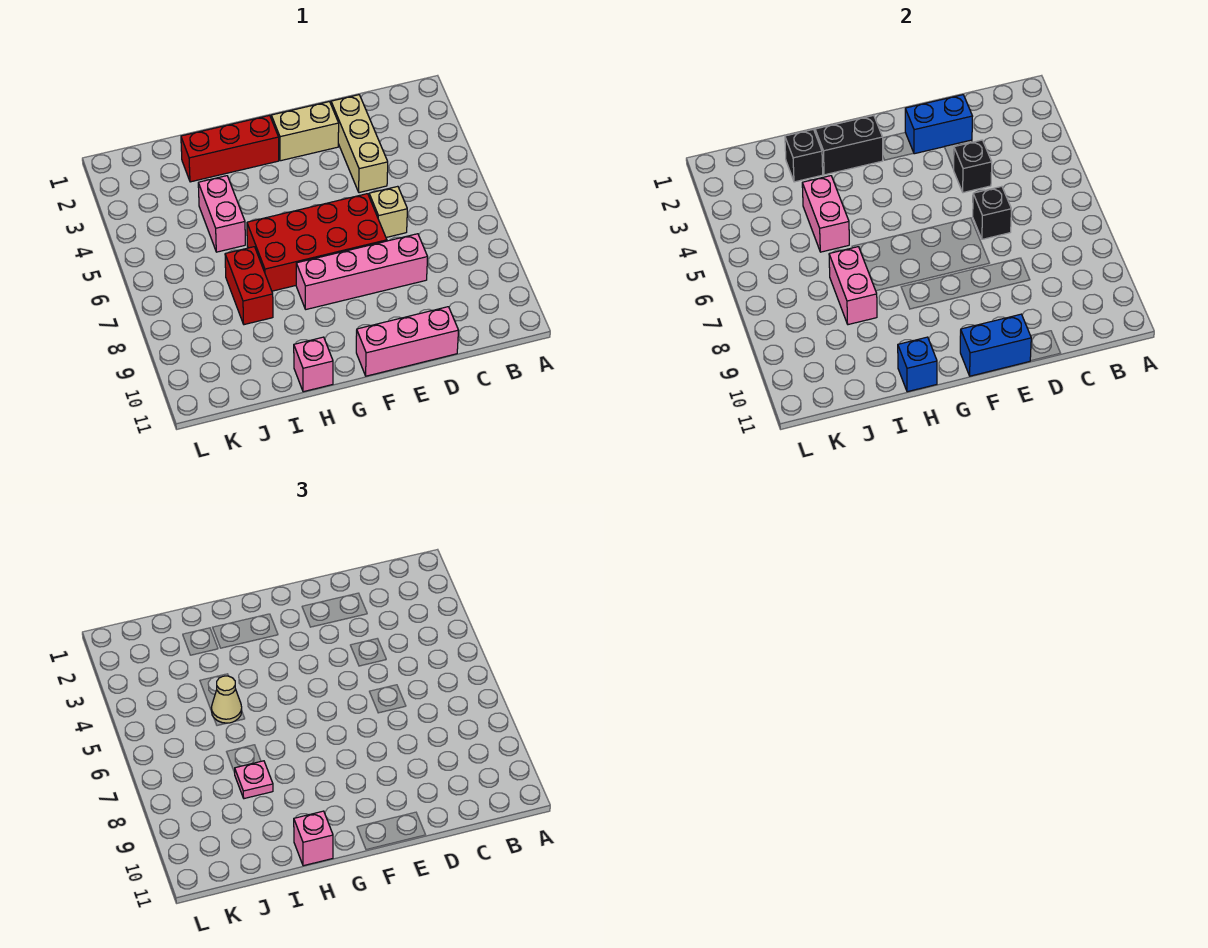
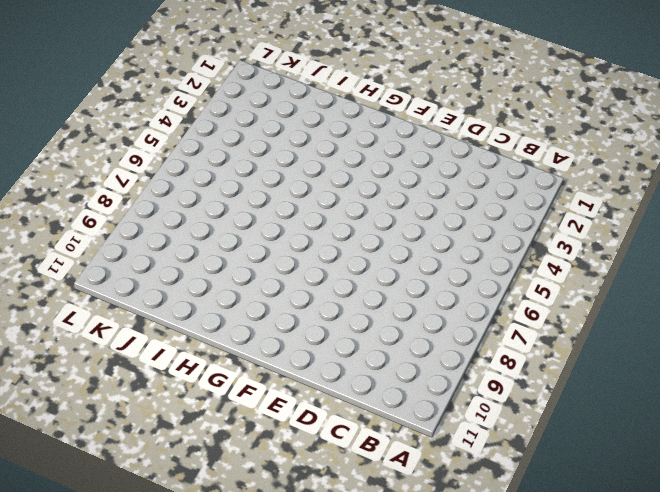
none -> tan 1x3 brick [331,95,388,193]
none -> tan 1x1 brick [369,186,407,237]
none -> pink 1x4 brick [296,234,428,309]

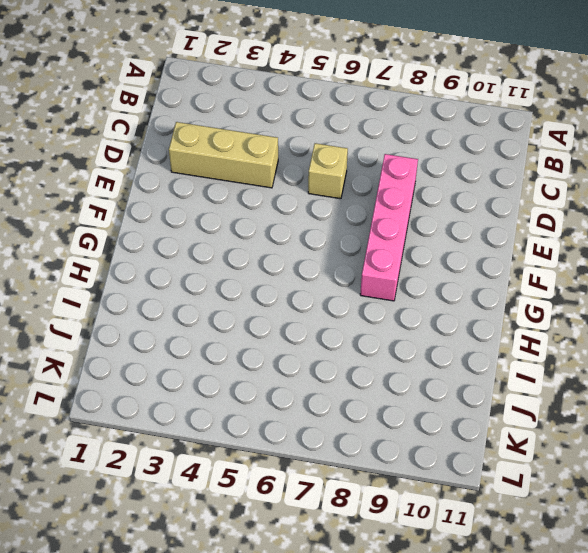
none -> pink 1x3 brick [356,307,459,376]
none -> tan 1x2 brick [271,102,339,161]
none -> red 2x4 brick [247,194,387,291]

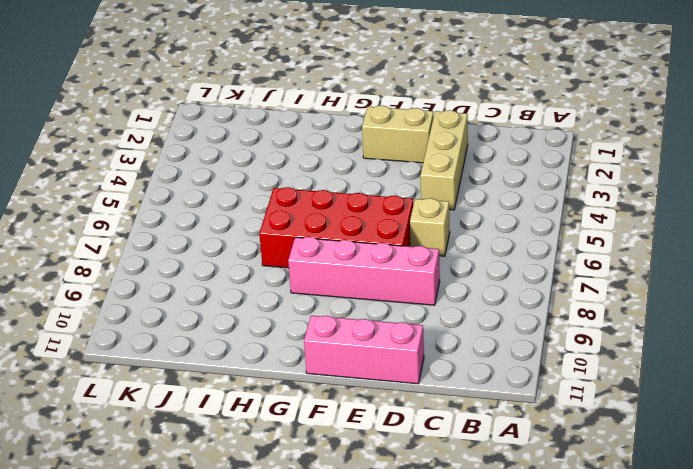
none -> red 1x3 brick [181,115,279,182]
none -> pink 1x1 brick [294,337,333,392]
none -> pink 1x2 brick [198,176,245,252]

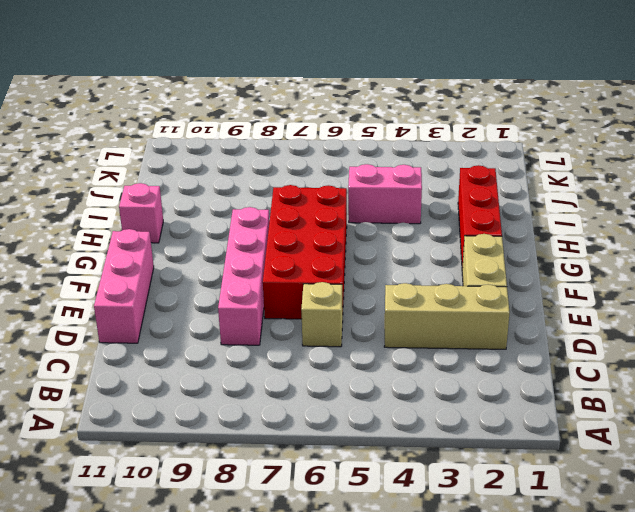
none -> red 1x2 brick [225,247,273,325]
none -> blue 1x2 brick [905,95,973,154]
none -> black 1x1 brick [954,140,992,193]

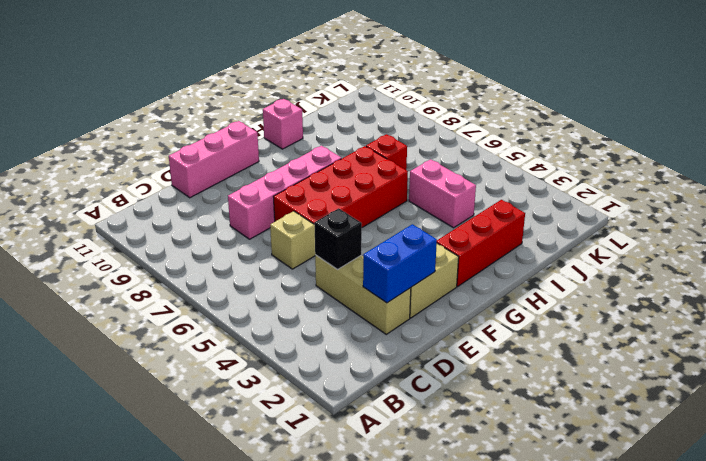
red 1x1 brick [366,134,407,170] -> red 1x2 brick [225,247,273,325]
none -> black 1x1 brick [973,186,1011,239]
none -> blue 1x2 brick [960,314,1031,376]
none -> black 1x2 brick [815,115,883,175]

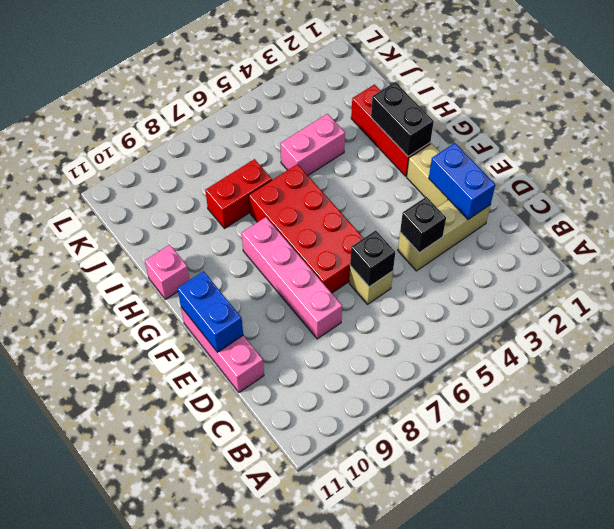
none -> blue 1x1 brick [898,337,937,392]
none -> black 1x1 brick [785,129,823,182]
none -> pink 1x2 brick [802,176,849,252]

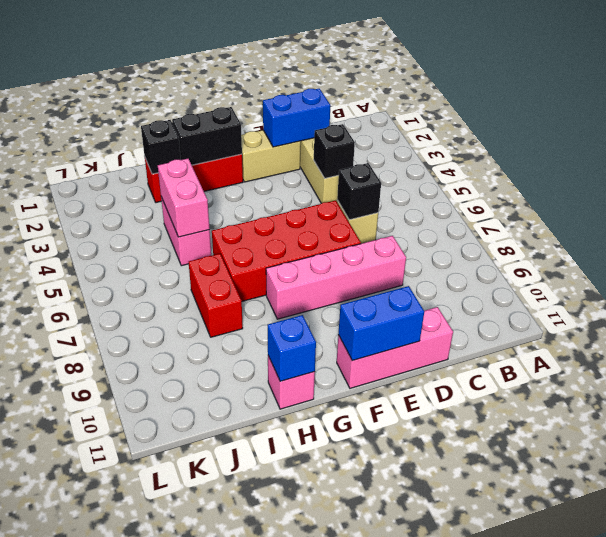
none -> pink 1x2 brick [829,247,877,325]
none -> pink 1x1 brick [294,811,333,866]
none -> tan 1x1 cone [211,676,242,723]

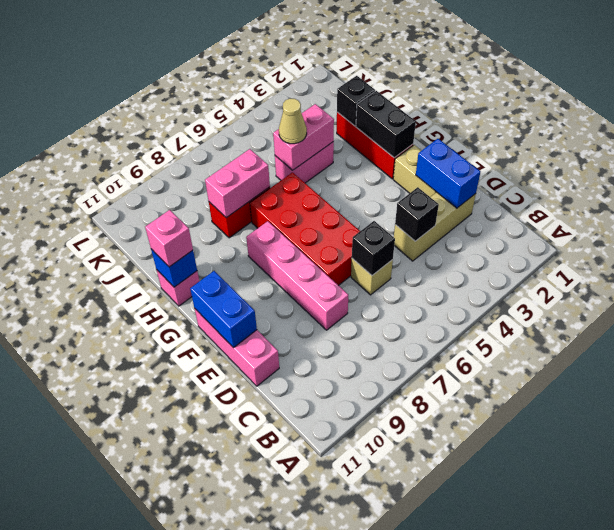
none -> pink 1x1 plate [235,761,273,799]

